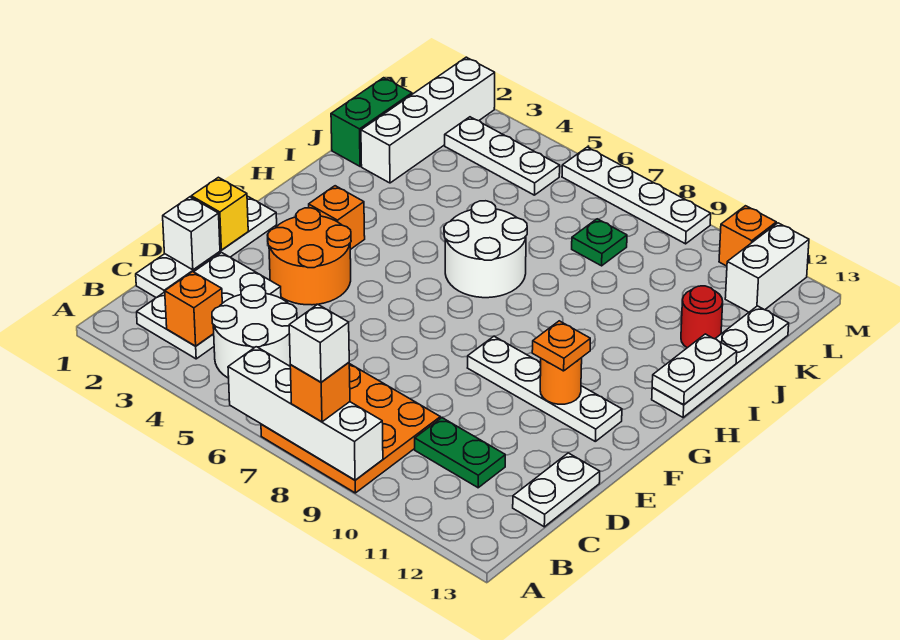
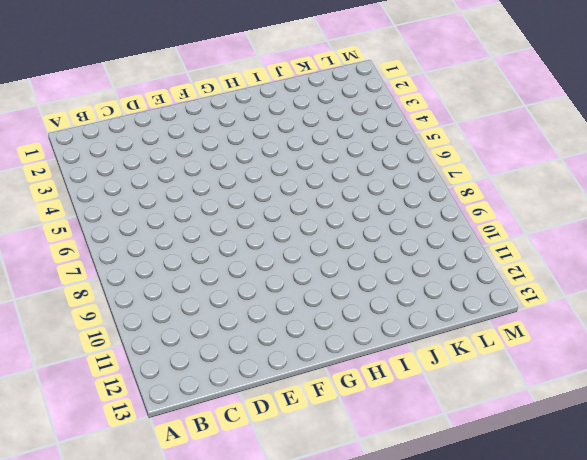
none -> orange 3x3 plate [261,364,440,493]
none -> white 2x3 plate [137,253,281,359]
none -> white 2x2 round brick [212,285,297,378]

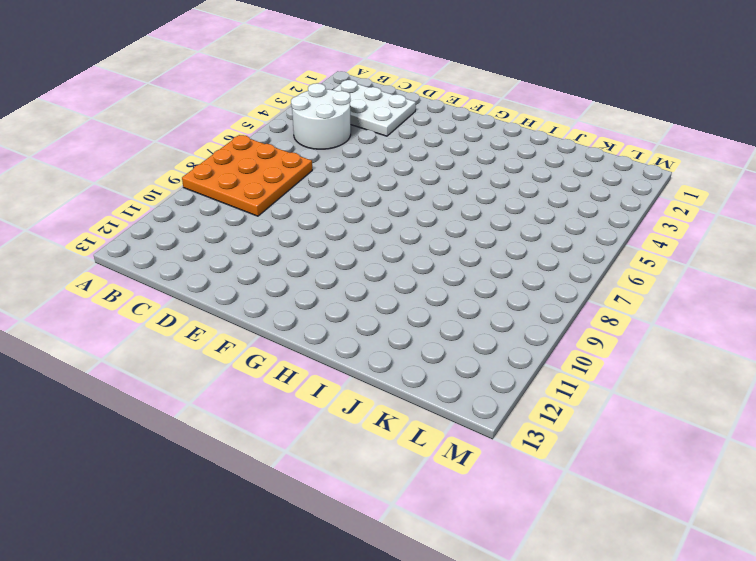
none -> white 1x4 plate [136,197,277,298]
none -> green 1x2 plate [415,418,505,488]
none -> white 1x2 plate [513,453,600,527]

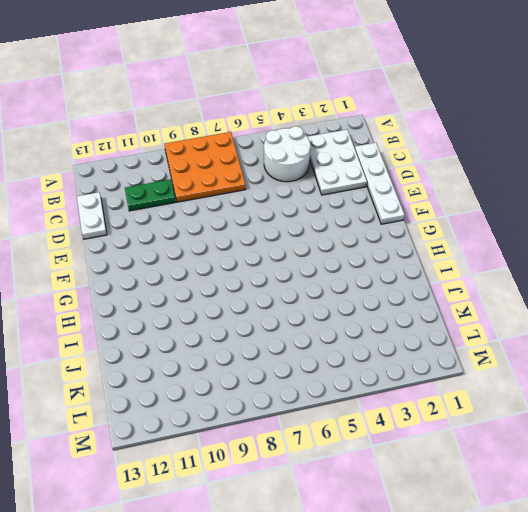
none -> orange 2x2 round brick [268,208,351,305]
none -> white 1x4 plate [468,336,622,441]
none -> orange 1x1 brick [309,186,365,250]

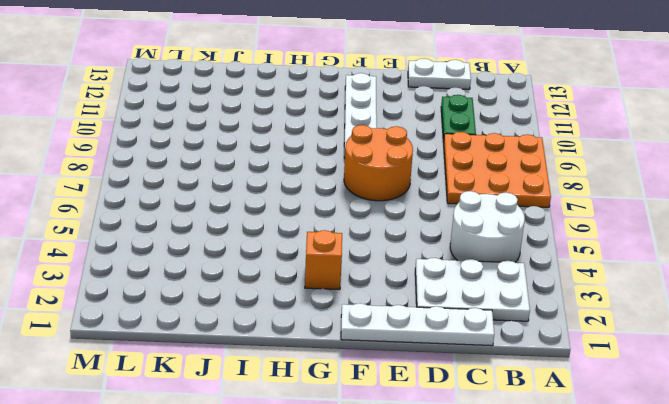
orange 2x2 round brick [344,125,413,201] -> orange 2x2 round brick moved to [268,208,351,305]
none -> white 2x2 round brick [444,201,527,298]
none -> white 1x4 plate [652,306,789,417]
none -> green 1x2 brick [331,78,412,166]

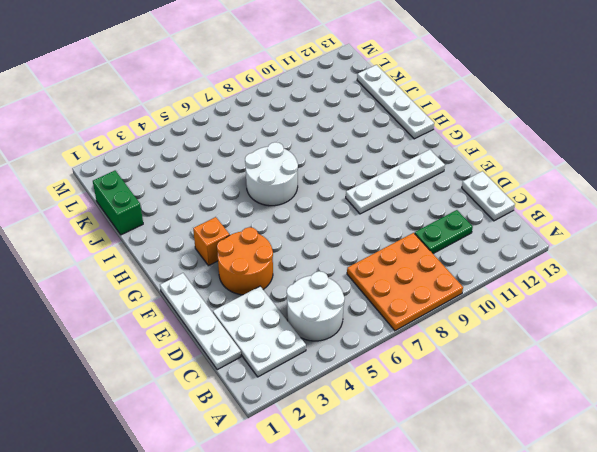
none -> white 1x4 brick [361,57,495,183]
none -> red 1x1 round brick [681,286,723,348]
none -> green 1x1 plate [572,219,627,266]

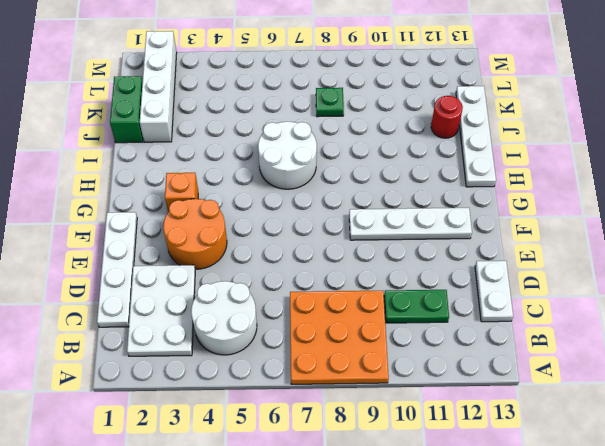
none -> white 1x3 plate [445,117,560,195]
none -> white 1x2 brick [725,223,809,312]
none -> white 1x4 plate [562,147,711,244]

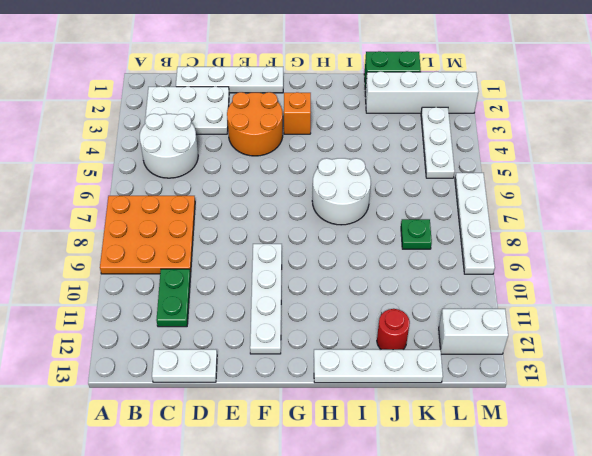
none -> orange 1x1 brick [719,206,776,266]
none -> white 1x4 brick [228,347,383,480]
none -> orange 1x1 brick [165,272,222,346]

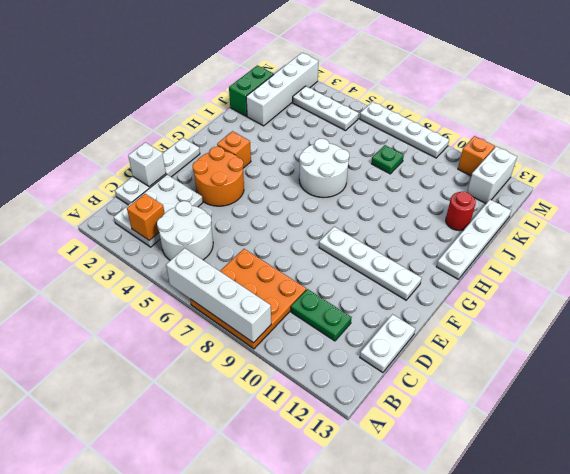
none -> yellow 1x1 brick [191,177,248,250]
none -> orange 1x1 round brick [540,358,582,404]
none -> white 1x2 plate [652,334,737,405]

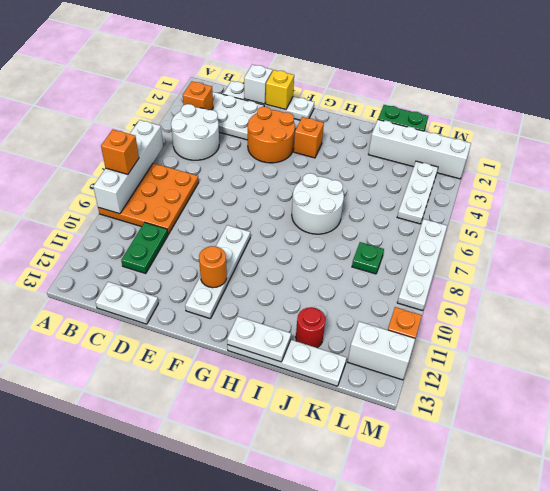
none -> orange 1x1 plate [532,321,590,371]
none -> white 1x1 brick [289,304,349,382]

